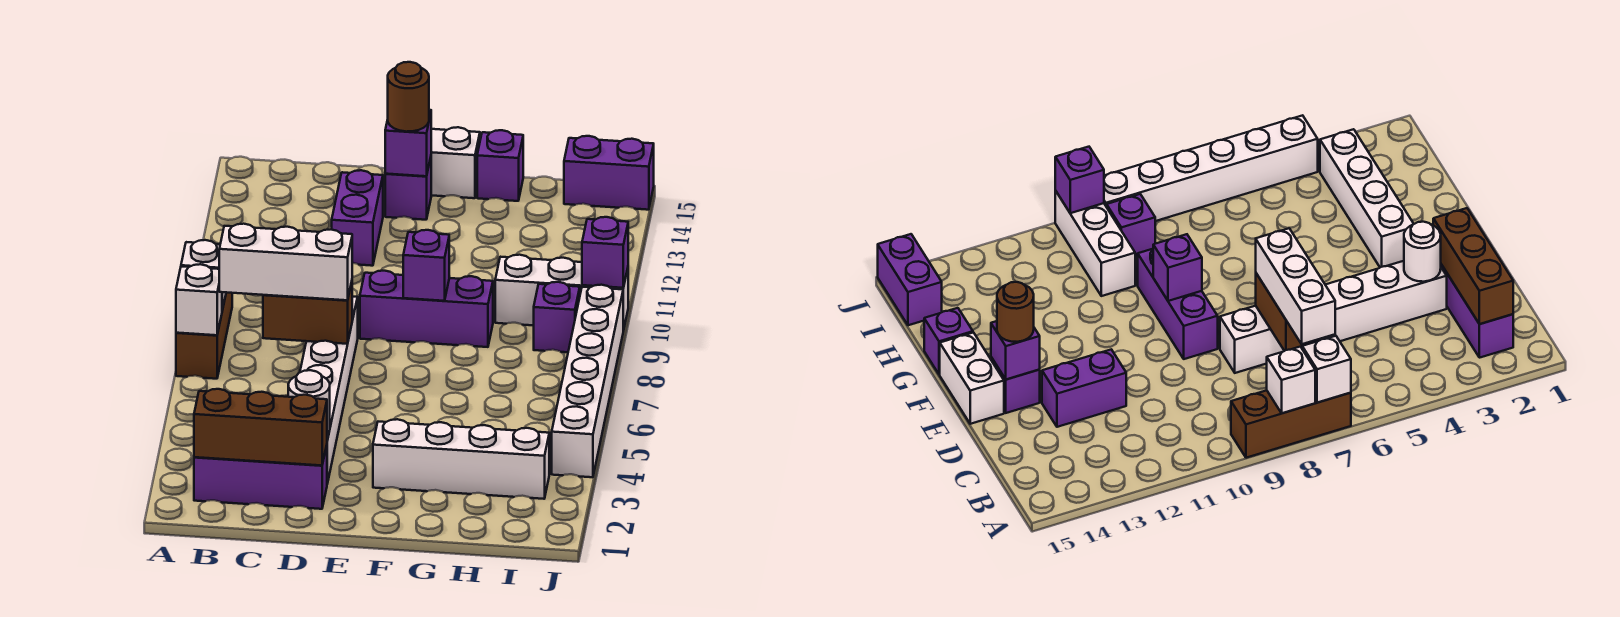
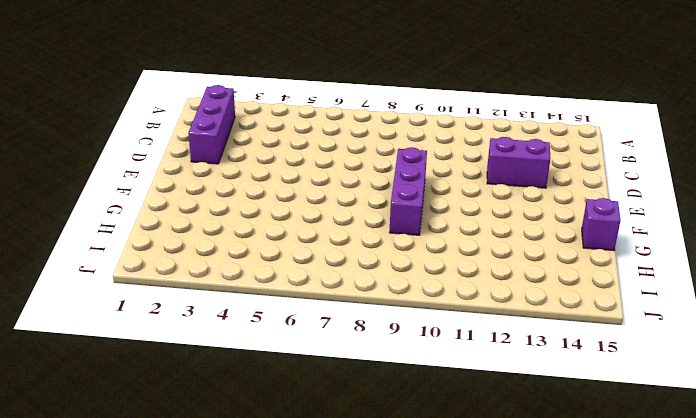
none -> brown 1x3 brick [176,292,232,379]
none -> white 1x6 brick [300,296,358,484]
none -> purple 1x1 brick [385,158,431,220]

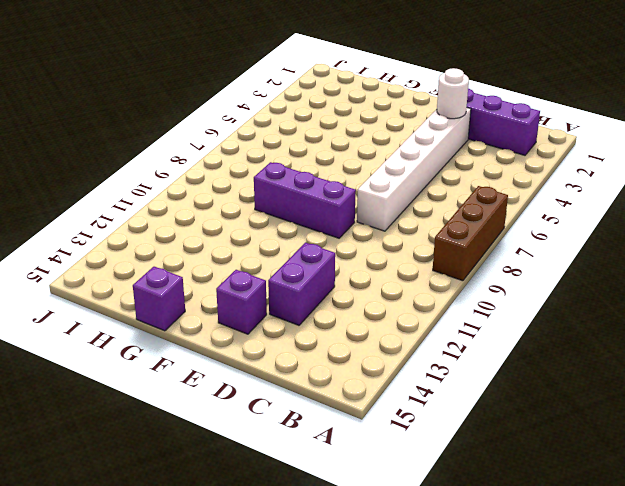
none -> white 1x2 brick [431,127,480,198]
none -> white 1x4 brick [373,419,549,499]
none -> white 1x3 brick [495,255,628,331]

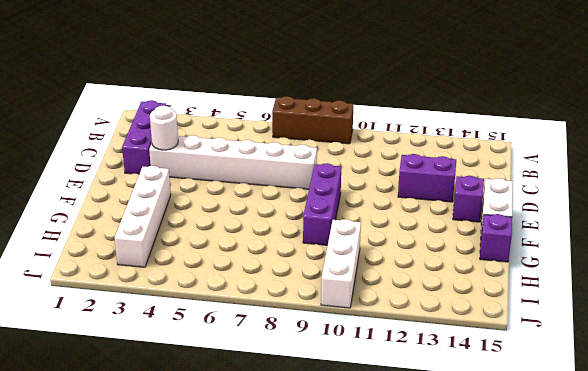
none -> purple 1x1 brick [534,282,580,352]
none -> purple 1x2 brick [564,136,654,210]
none -> white 1x6 brick [552,285,623,477]

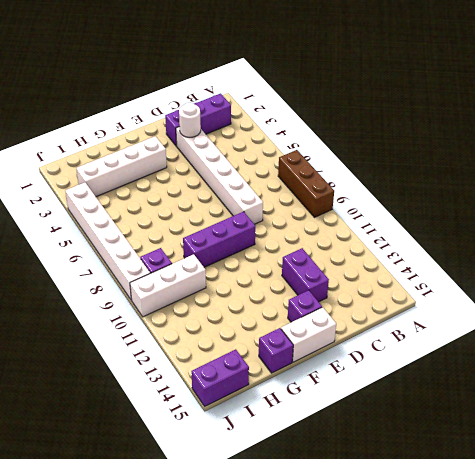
none -> white 1x1 brick [176,264,222,335]
none -> white 1x1 brick [181,240,226,310]
none -> brown 1x3 brick [194,389,327,466]

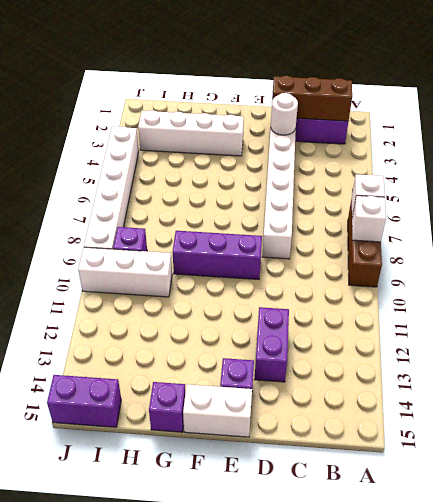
none -> brown 1x2 brick [263,282,352,344]
none -> purple 1x1 brick [385,110,431,176]
none -> purple 1x1 brick [403,230,449,301]

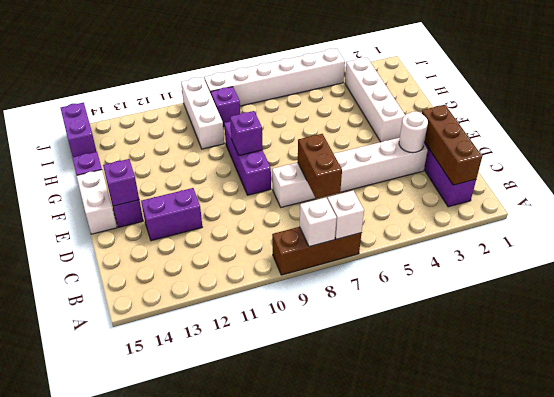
none -> purple 1x1 brick [582,217,628,288]
none -> white 1x3 brick [219,224,352,300]
none -> brown 1x1 round brick [388,62,429,132]

